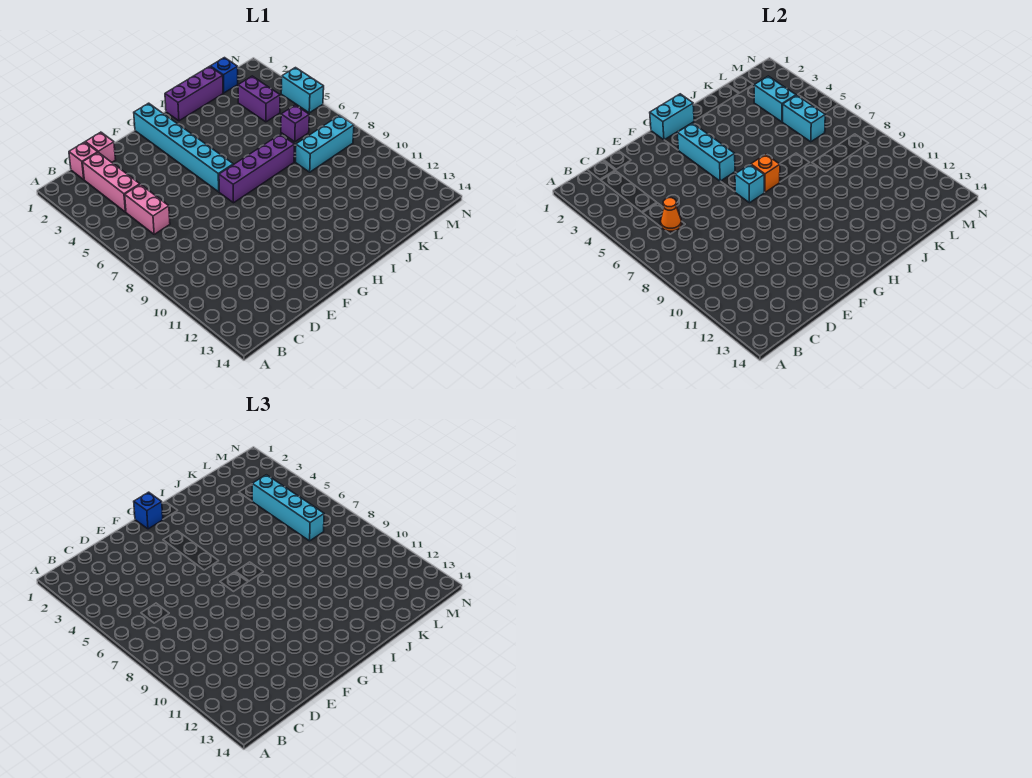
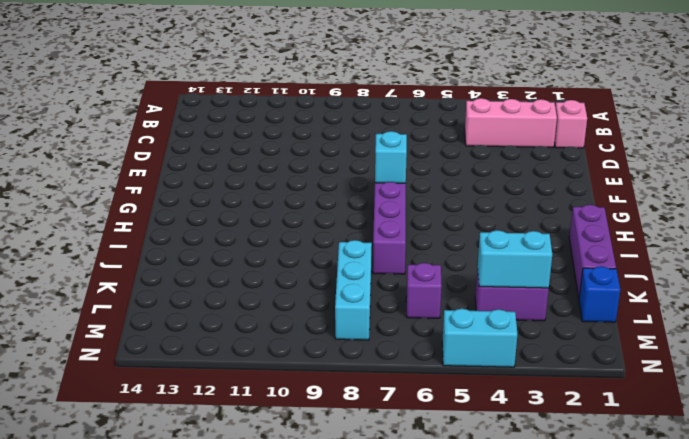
none -> pink 1x2 brick [125,185,170,234]
none -> pink 1x1 brick [86,132,116,162]
none -> cyan 1x6 brick [134,103,233,192]

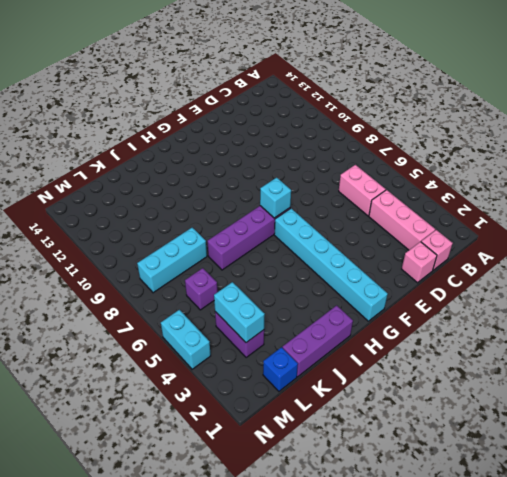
none -> orange 1x1 cone [661,198,682,231]
none -> cyan 1x2 brick [650,94,694,140]
none -> cyan 1x3 brick [677,123,735,181]

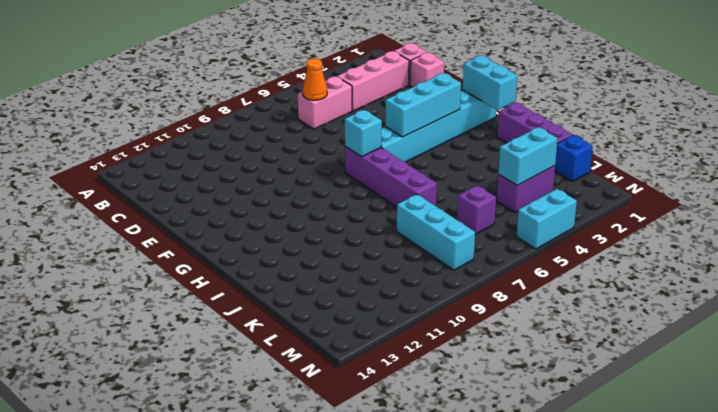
none -> orange 1x1 brick [751,154,780,192]
none -> cyan 1x2 brick [783,95,825,142]
none -> blue 1x1 brick [134,492,163,529]

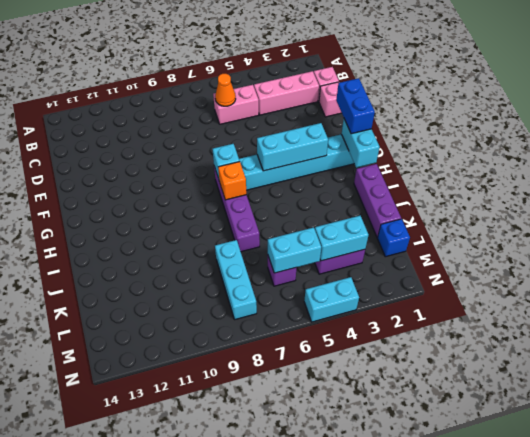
blue 1x2 brick [336,78,375,134] -> blue 1x1 brick [134,492,163,529]
none -> cyan 1x4 brick [252,475,324,541]

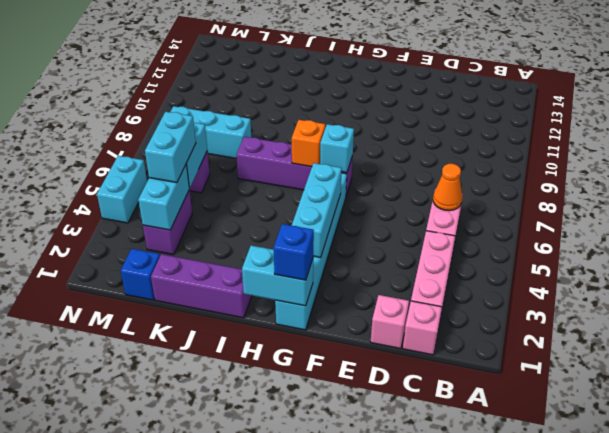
cyan 1x2 brick [145,112,196,183] -> cyan 1x4 brick [252,475,324,541]

